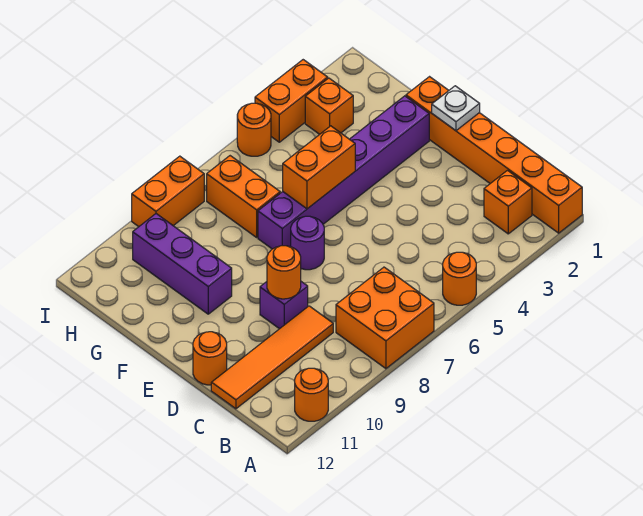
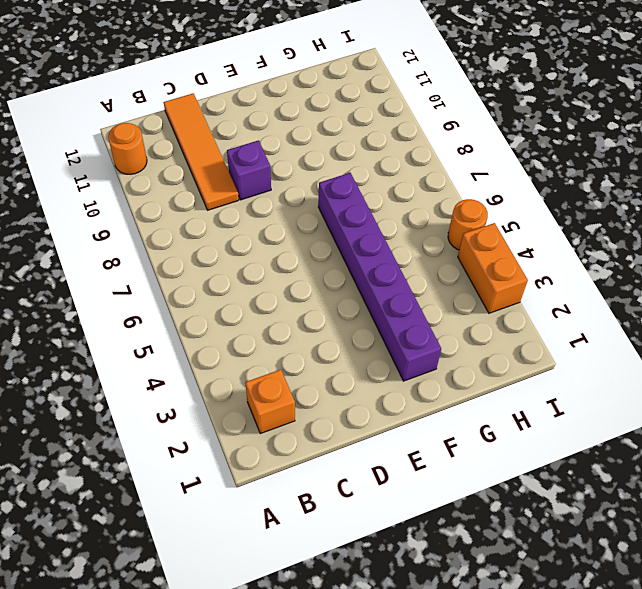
none -> orange 1x6 brick [406,77,582,233]
none -> orange 1x1 round brick [443,252,476,305]
none -> orange 2x2 brick [336,267,434,369]

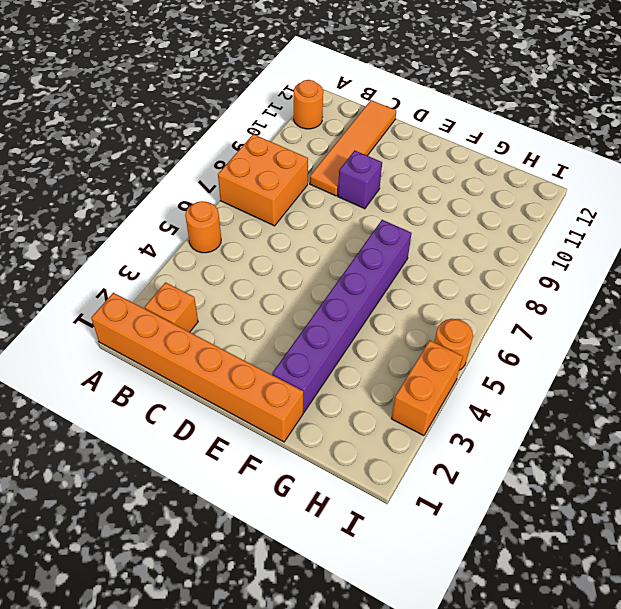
none -> orange 1x1 round brick [193,332,227,385]
none -> purple 1x1 round brick [291,216,324,270]
none -> purple 1x3 brick [133,214,232,314]

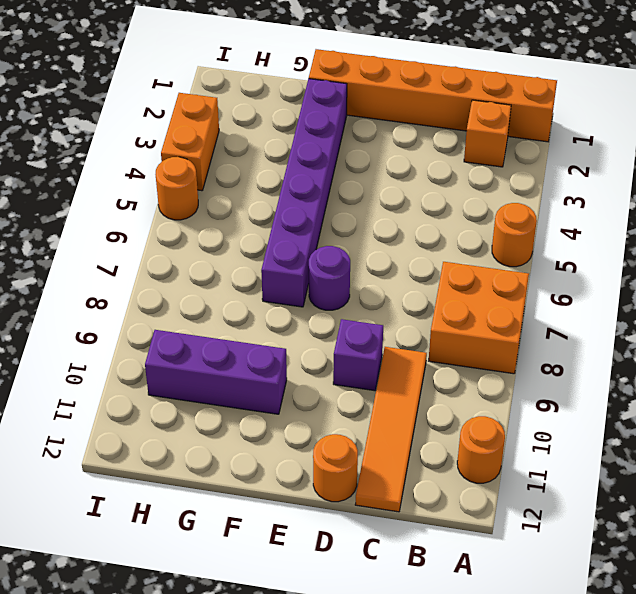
none -> orange 1x2 brick [207,156,280,237]
none -> orange 1x1 brick [305,78,353,134]
none -> orange 1x2 brick [132,156,204,227]

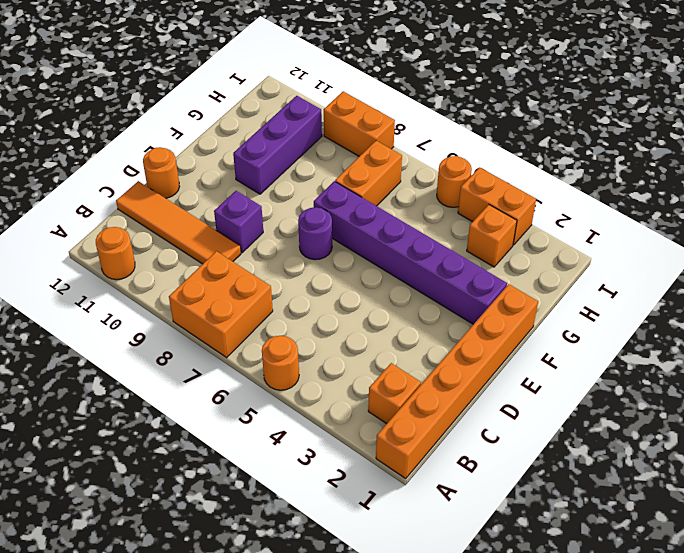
none -> orange 1x1 round brick [267,246,301,299]
none -> white 1x1 plate [432,86,480,131]
none -> orange 1x2 brick [283,126,355,209]

